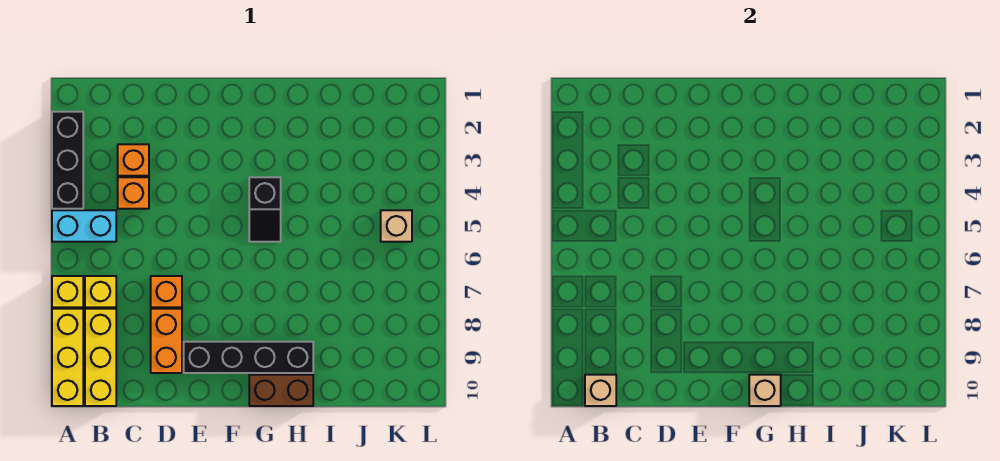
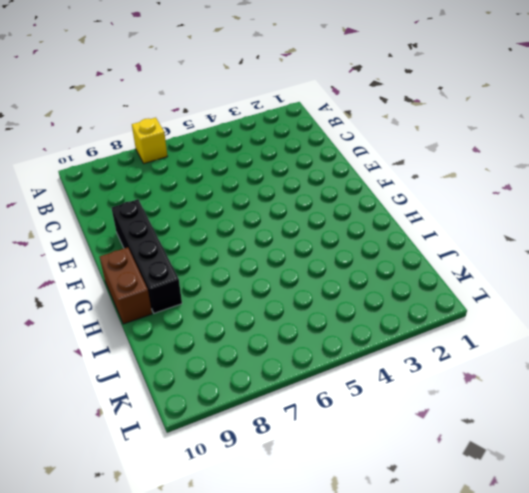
none -> black 1x3 brick [52,112,83,209]
none -> cyan 1x2 brick [52,210,116,242]
none -> yellow 1x3 brick [52,309,83,406]

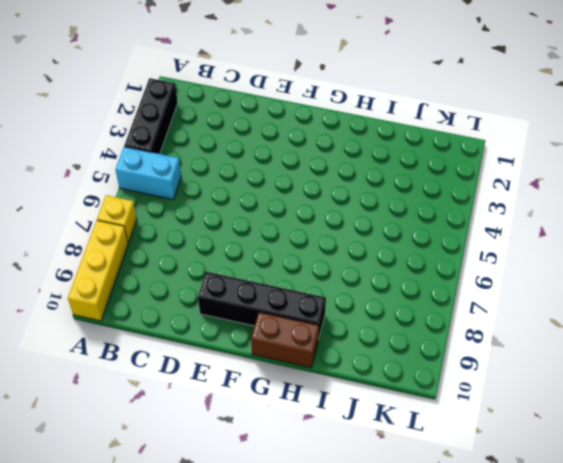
none -> yellow 1x1 brick [85,276,116,307]
none -> yellow 1x3 brick [85,309,116,406]
none -> orange 1x1 brick [118,144,149,176]

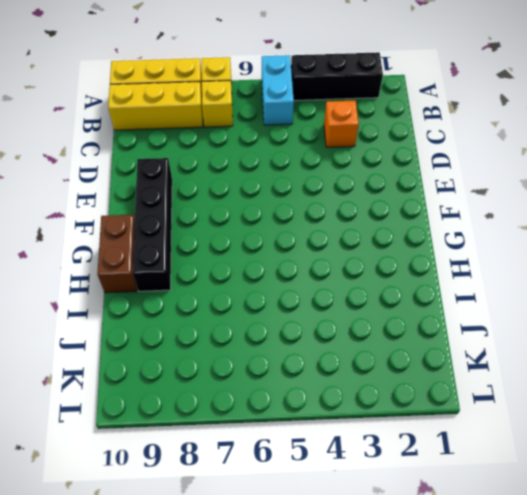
none -> orange 1x1 brick [118,177,149,209]
none -> orange 1x1 brick [151,276,182,307]
none -> orange 1x2 brick [151,309,182,373]

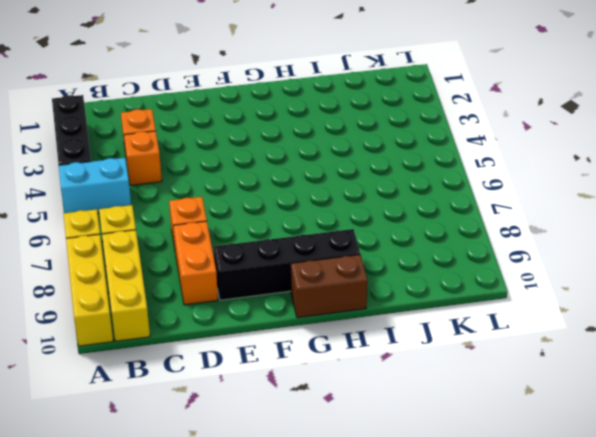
none -> black 1x2 slope [249,177,281,242]
none -> tan 1x1 brick [381,210,412,242]
none -> tan 1x1 brick [585,375,616,406]

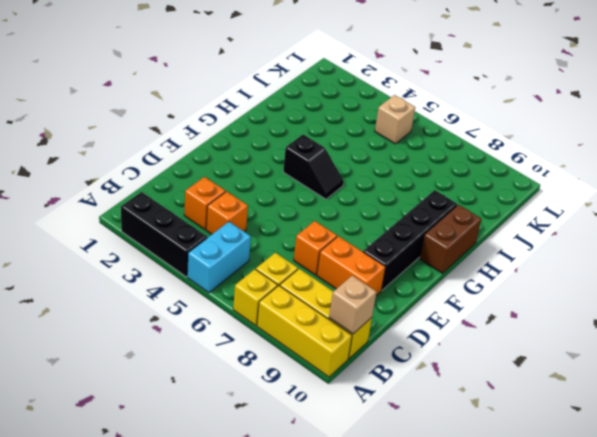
none -> tan 1x1 brick [749,375,781,406]

